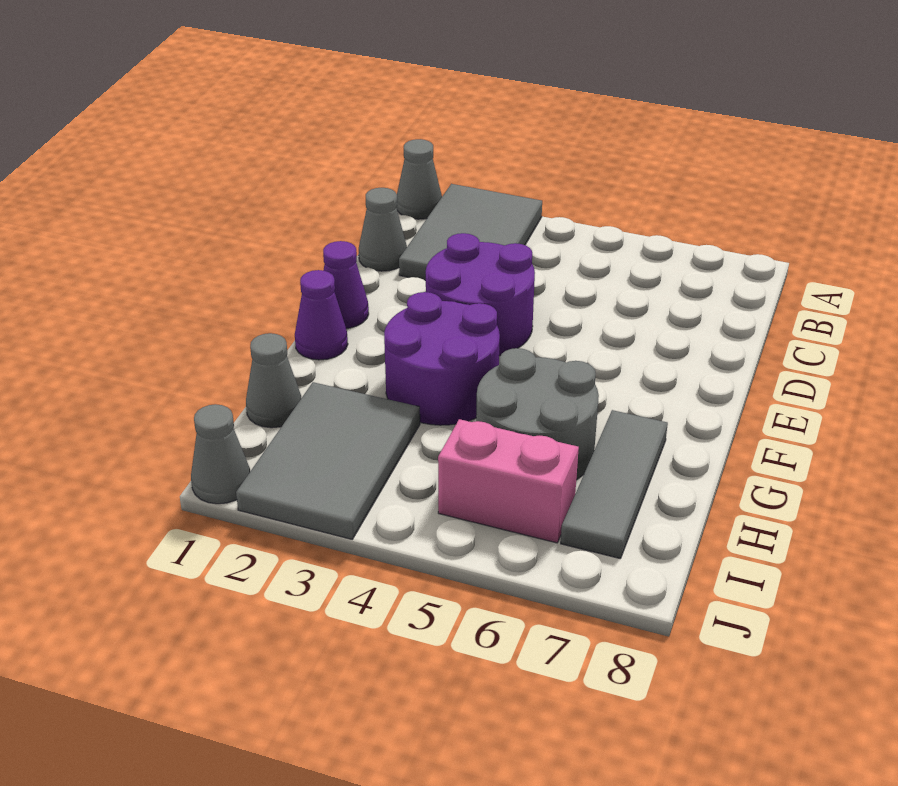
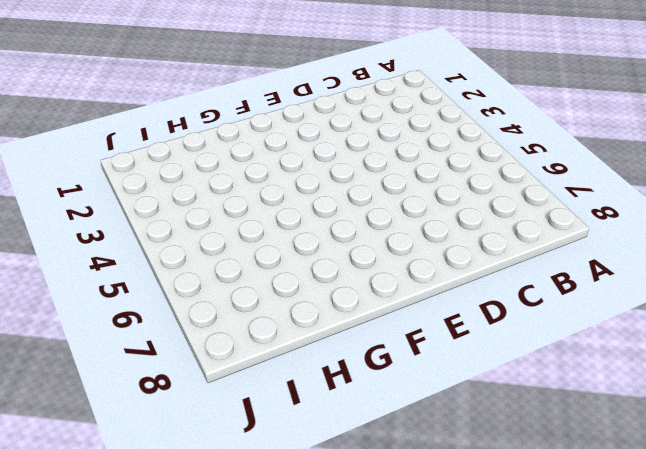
none -> grey 1x1 cone [397,139,442,219]
none -> grey 2x3 tile [399,184,542,281]
none -> grey 1x1 cone [359,188,407,271]

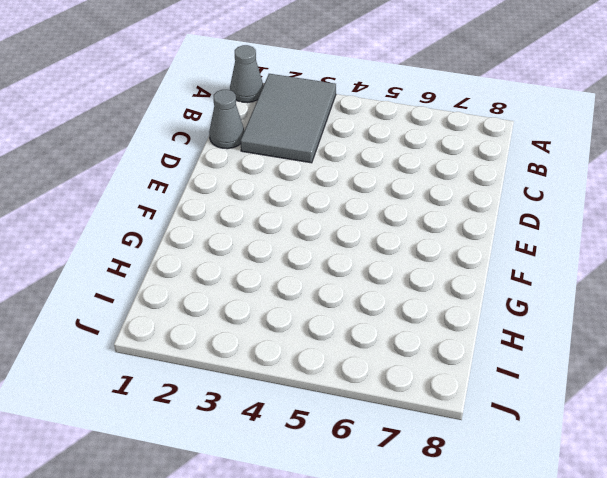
none -> purple 2x2 round brick [426,233,535,355]
none -> purple 1x1 cone [323,241,369,328]
none -> purple 1x1 cone [295,270,348,360]

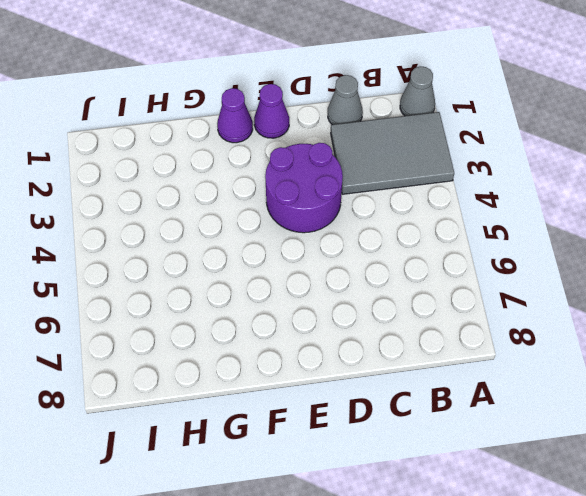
none -> purple 2x2 round brick [384,292,500,425]
none -> grey 2x2 round brick [476,348,599,480]
none -> grey 1x3 tile [561,410,668,558]

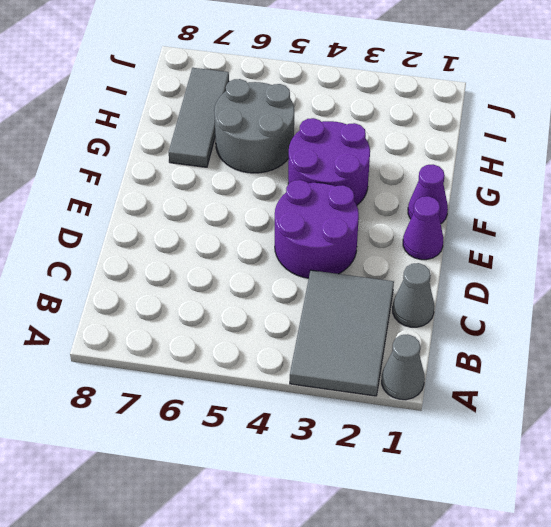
none -> grey 1x1 cone [246,333,301,428]
none -> grey 2x3 tile [236,382,420,539]
none -> pink 1x2 brick [438,419,579,543]

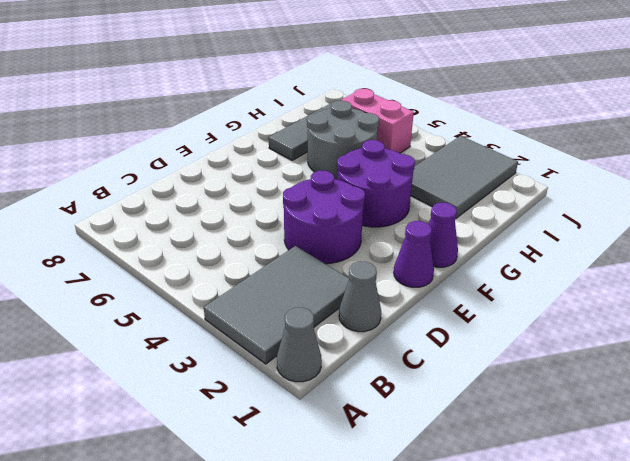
none -> grey 1x1 cone [246,333,301,428]
none -> grey 1x1 cone [191,404,250,504]

